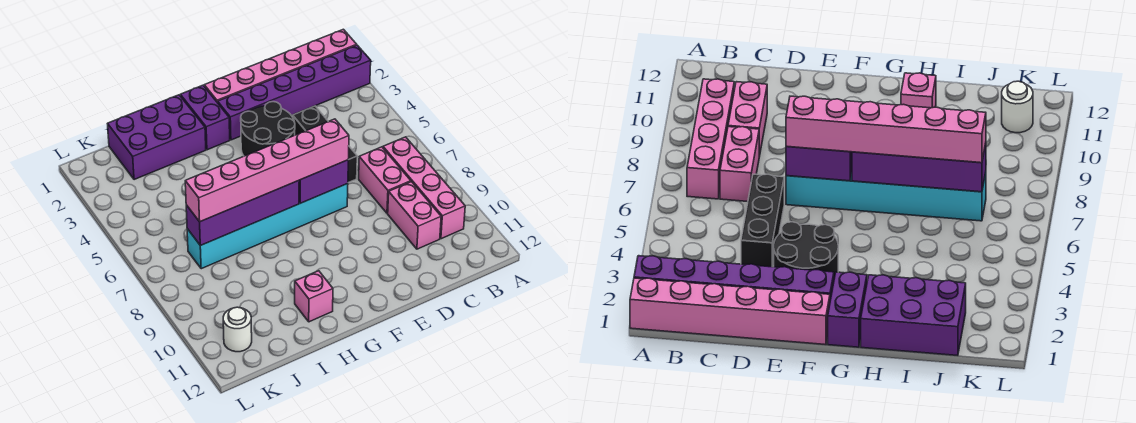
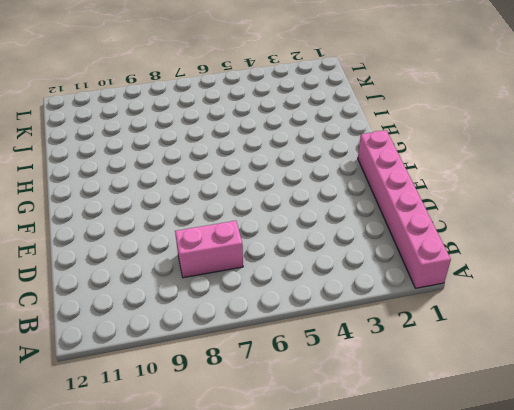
none -> purple 1x6 brick [218,45,371,140]
none -> pink 1x4 brick [383,137,465,239]
none -> pink 1x2 brick [388,182,441,249]

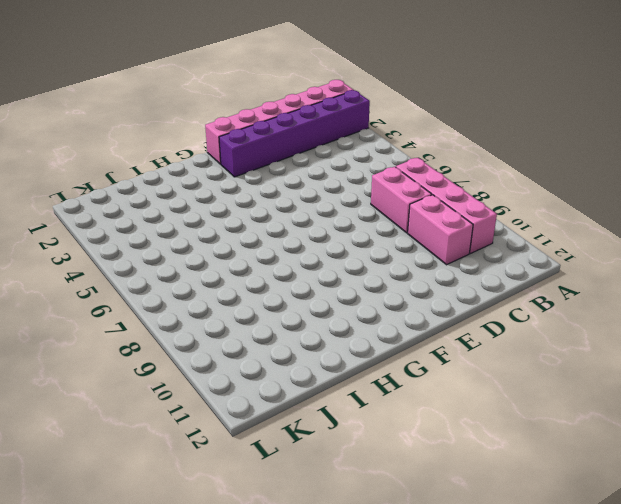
none -> black 1x3 brick [293,106,357,183]
none -> black 2x2 round brick [241,102,295,156]
none -> cyan 1x6 brick [187,184,348,269]

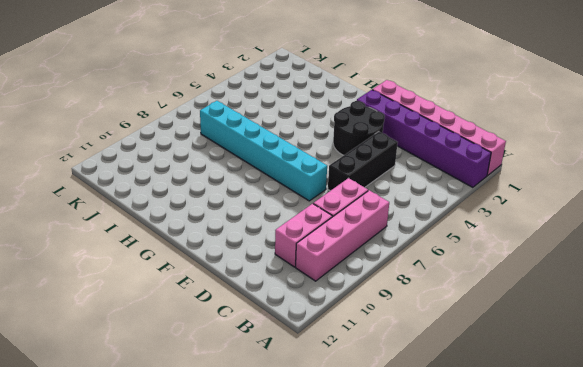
none -> purple 1x2 brick [180,85,230,150]
none -> purple 2x3 brick [108,95,206,180]
none -> pink 1x1 brick [295,271,333,322]

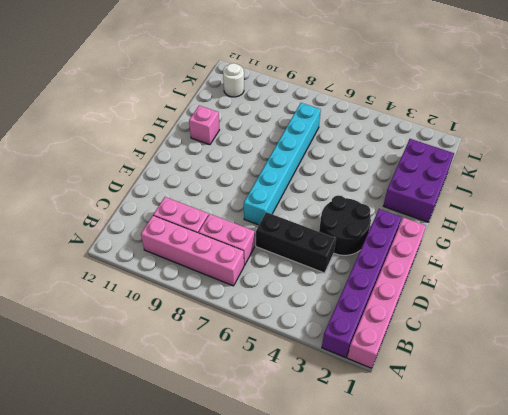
none -> purple 1x2 brick [180,85,230,150]
none -> purple 1x2 brick [299,160,348,203]
none -> purple 1x4 brick [186,181,299,246]

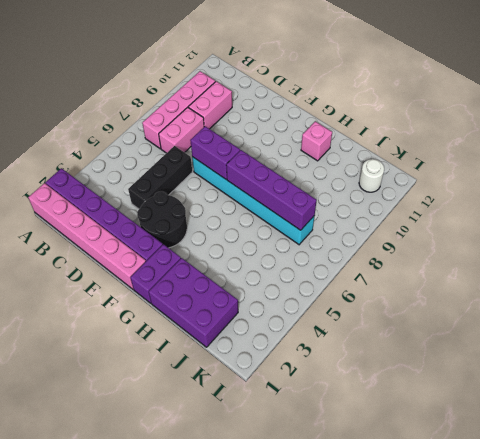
none -> pink 1x6 brick [185,119,349,222]

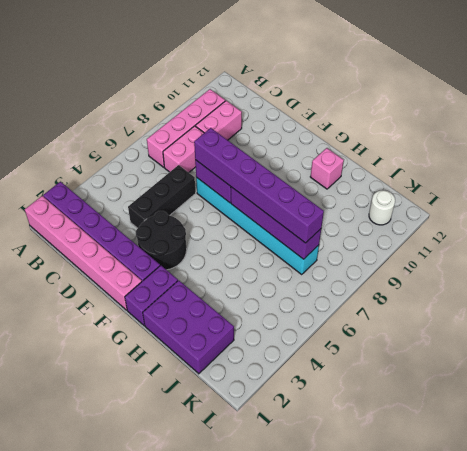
purple 1x6 brick [194,128,324,243] -> pink 1x6 brick [185,119,349,222]

